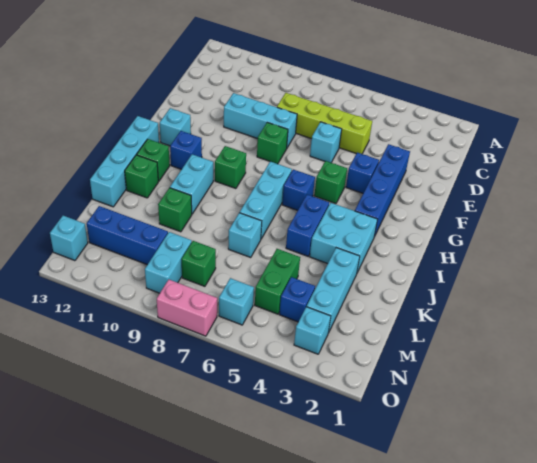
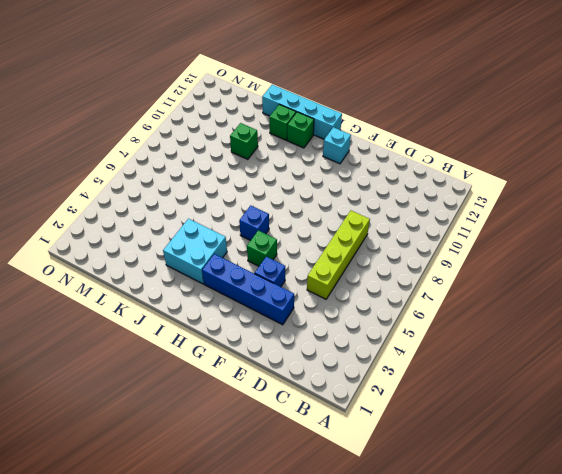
none -> cyan 1x1 brick [310,122,342,163]
none -> cyan 1x3 brick [224,93,297,148]
none -> green 1x1 brick [257,122,288,164]
none -> cyan 1x3 brick [240,162,292,239]

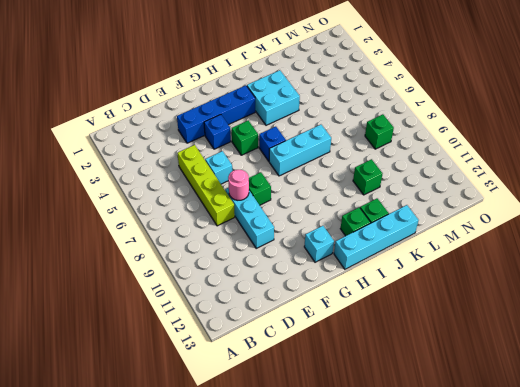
pink 1x1 round brick [228,170,249,200] -> none
none -> green 1x1 brick [215,146,246,189]
none -> blue 1x1 brick [170,131,202,169]
none -> blue 1x2 brick [286,195,329,256]
none -> cyan 1x2 brick [170,154,213,214]

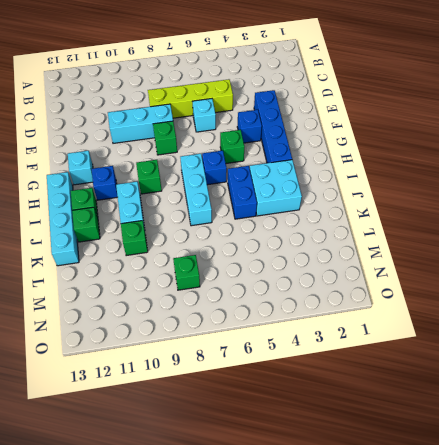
none -> cyan 1x3 brick [307,248,360,333]
none -> cyan 1x1 brick [228,213,262,258]
none -> green 1x2 brick [255,249,300,314]
none -> blue 1x1 brick [279,277,315,322]

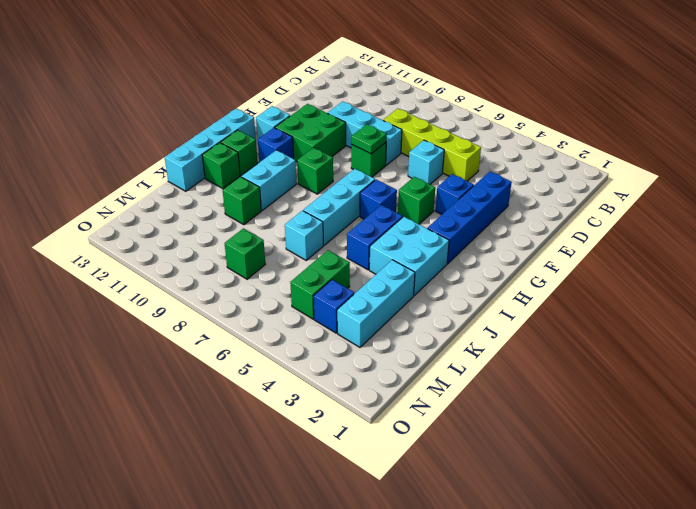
green 1x1 plate [351,124,387,154] -> none
green 2x2 brick [275,104,346,161] -> none
none -> cyan 1x2 brick [145,232,192,293]
none -> blue 1x3 brick [87,206,168,265]
none -> cyan 1x1 brick [294,307,331,354]
none -> cyan 1x1 brick [219,278,254,325]

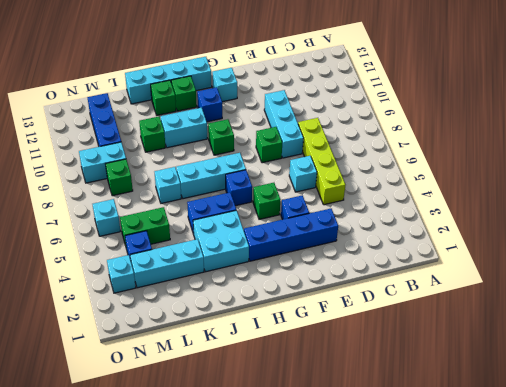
none -> cyan 1x1 brick [50,216,88,261]
none -> pink 1x2 brick [157,280,217,336]

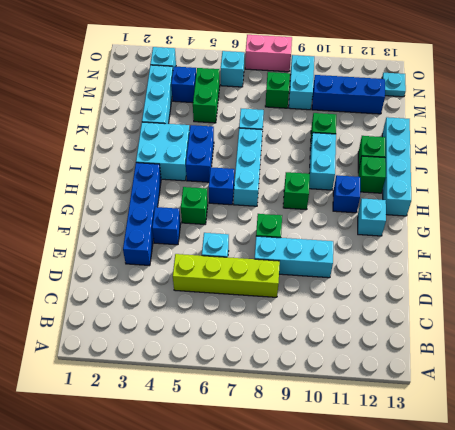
cyan 1x1 plate [382,73,406,97] -> cyan 1x1 brick [50,216,88,261]

